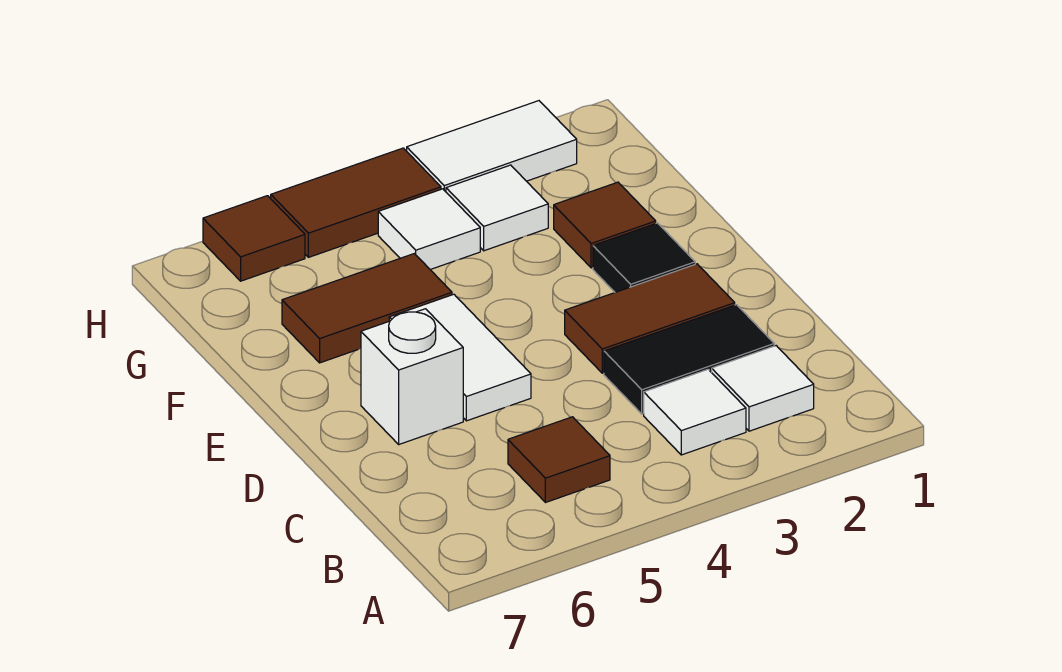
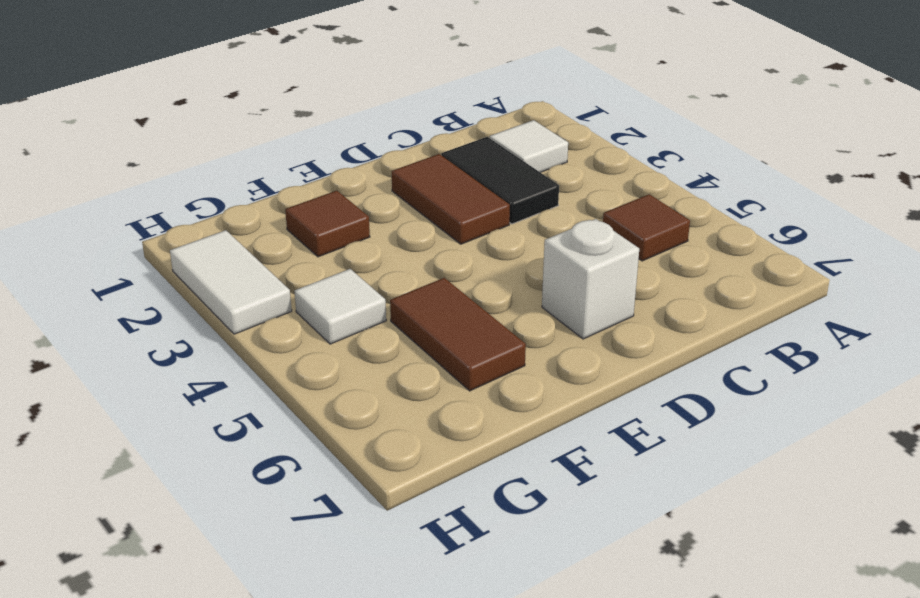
none -> white 1x1 tile [644,369,746,455]
none -> white 1x2 tile [389,294,531,421]
none -> black 1x1 tile [593,223,695,292]

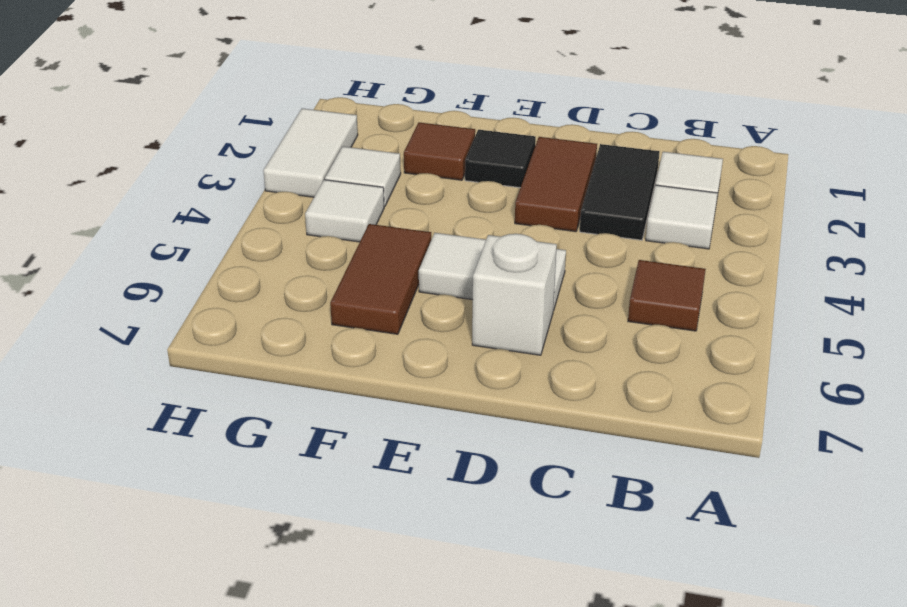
none -> brown 1x2 tile [271,148,441,257]
none -> brown 1x1 tile [203,196,305,281]

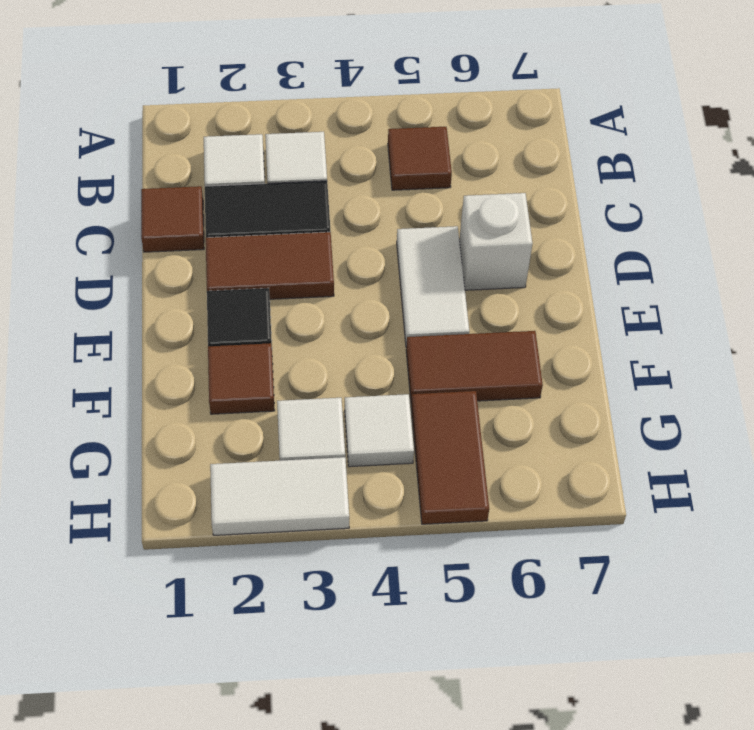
brown 1x1 tile [141,186,204,252] -> brown 1x1 tile moved to [203,196,305,281]
brown 1x2 tile [411,391,489,524] -> brown 1x2 tile turned to [271,148,441,257]

